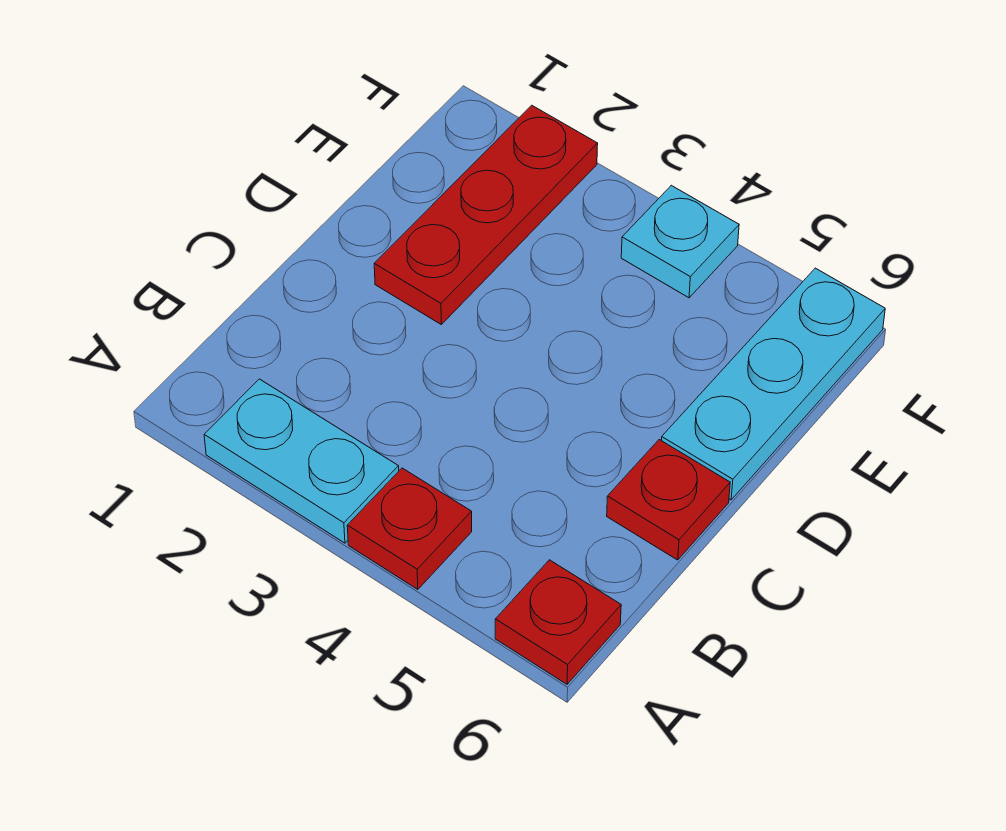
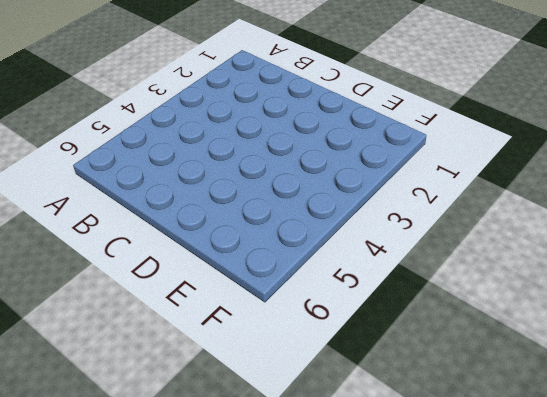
none -> cyan 1x2 plate [204,379,399,543]
none -> red 1x1 plate [347,468,472,589]

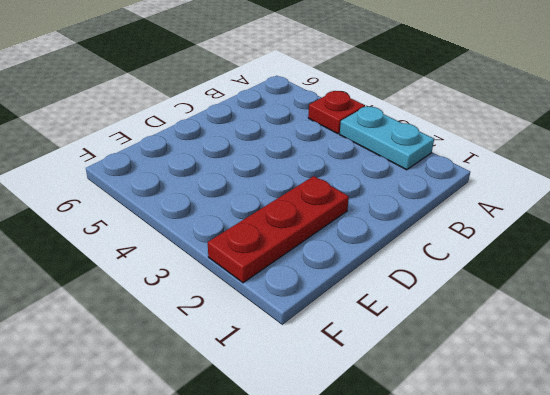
none -> red 1x1 plate [495,560,621,684]
none -> red 1x1 plate [607,440,730,560]

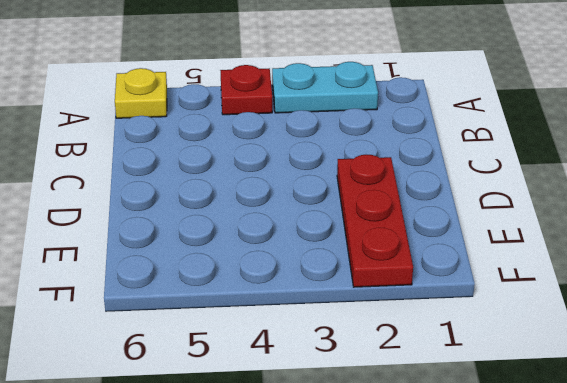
yellow 1x1 plate [115,68,167,118] -> red 1x1 plate [495,560,621,684]
none -> red 1x1 plate [607,440,730,560]
none -> cyan 1x3 plate [661,268,885,500]

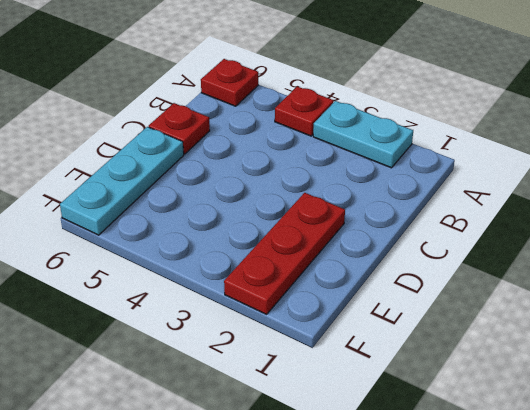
none -> cyan 1x1 plate [621,185,739,298]

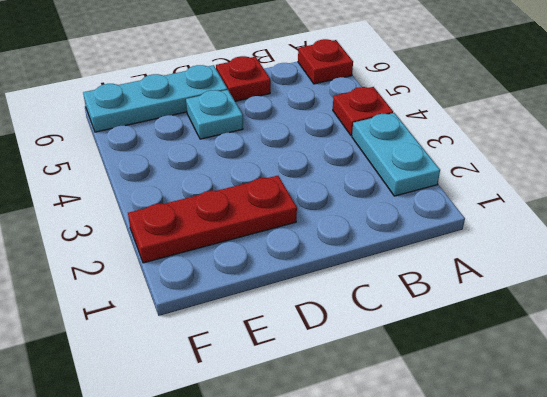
cyan 1x1 plate [186,90,243,139] -> cyan 1x1 plate moved to [621,185,739,298]

